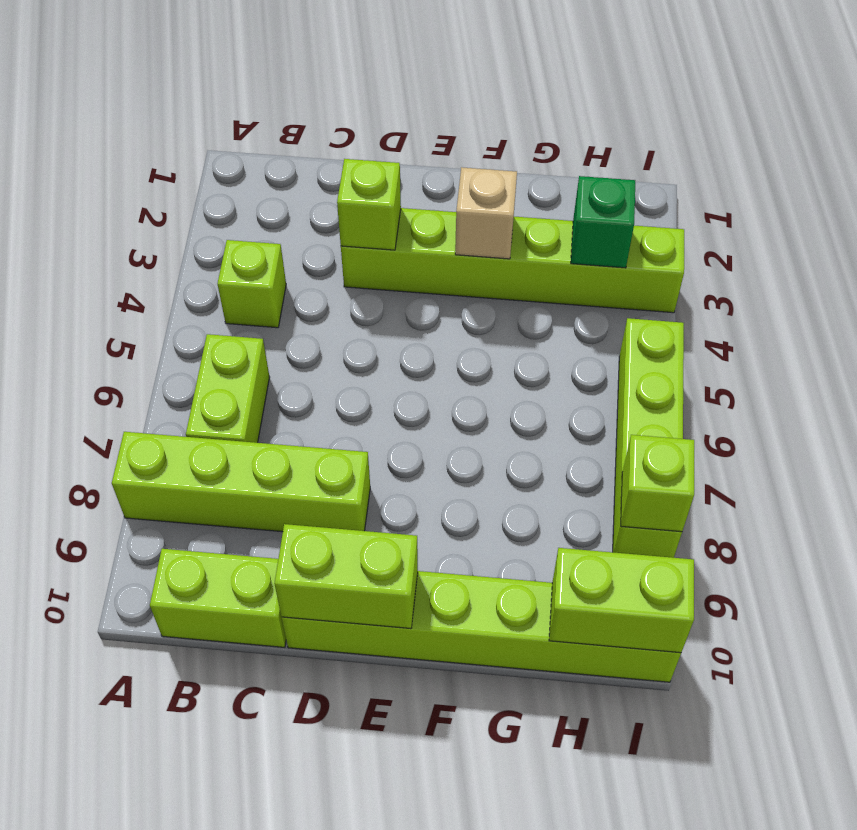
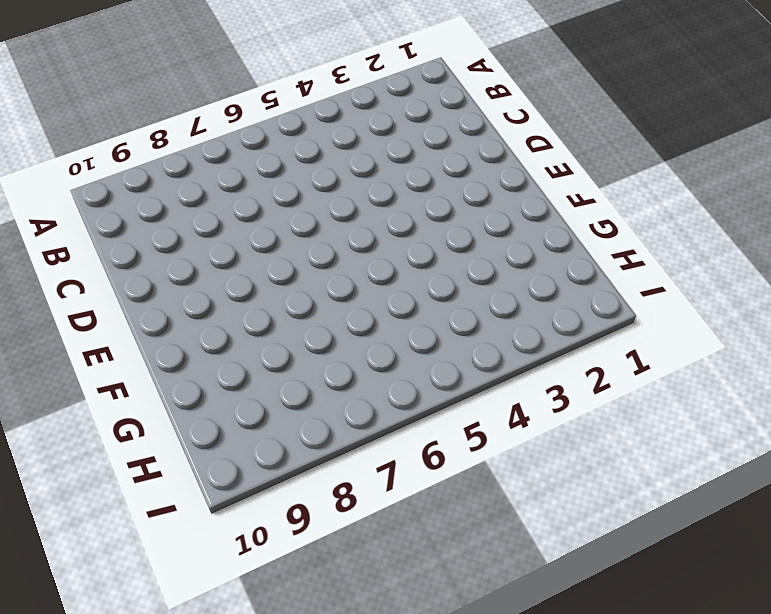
none -> lime 1x4 brick [112,432,370,532]
none -> lime 1x1 brick [217,240,286,328]
none -> lime 1x2 brick [186,334,270,443]

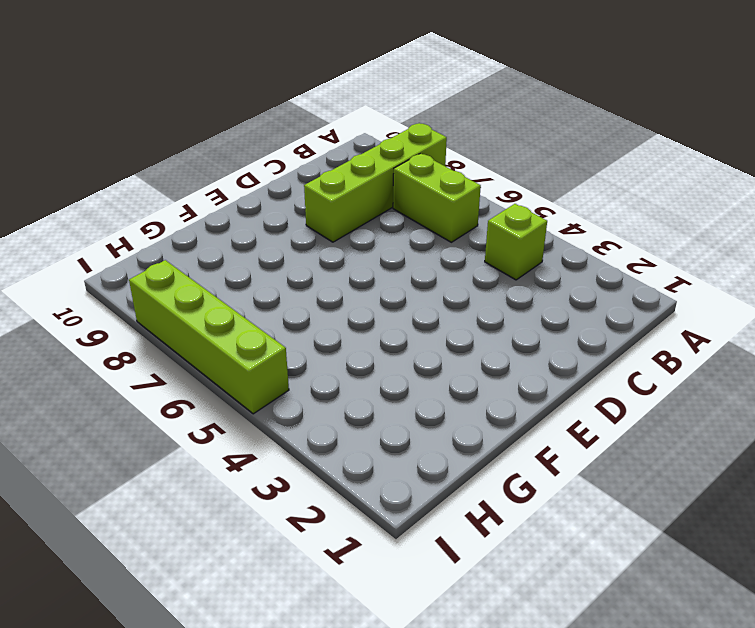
none -> lime 1x2 brick [150,549,286,647]
none -> lime 1x6 brick [341,208,684,313]
none -> lime 1x6 brick [282,571,681,682]

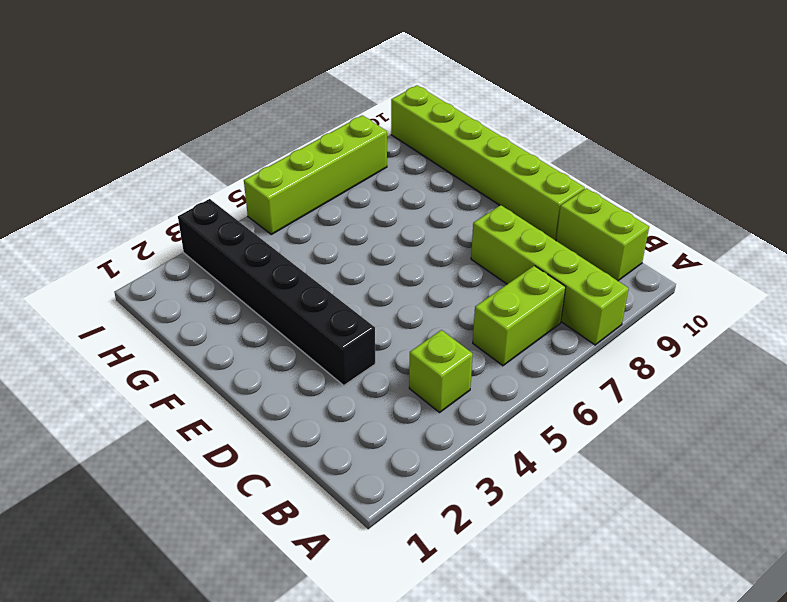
black 1x6 brick [178,199,375,385] -> lime 1x6 brick [341,208,684,313]
none -> lime 1x1 brick [337,159,401,250]
none -> lime 1x2 brick [274,524,418,629]
none -> tan 1x1 brick [455,167,517,259]

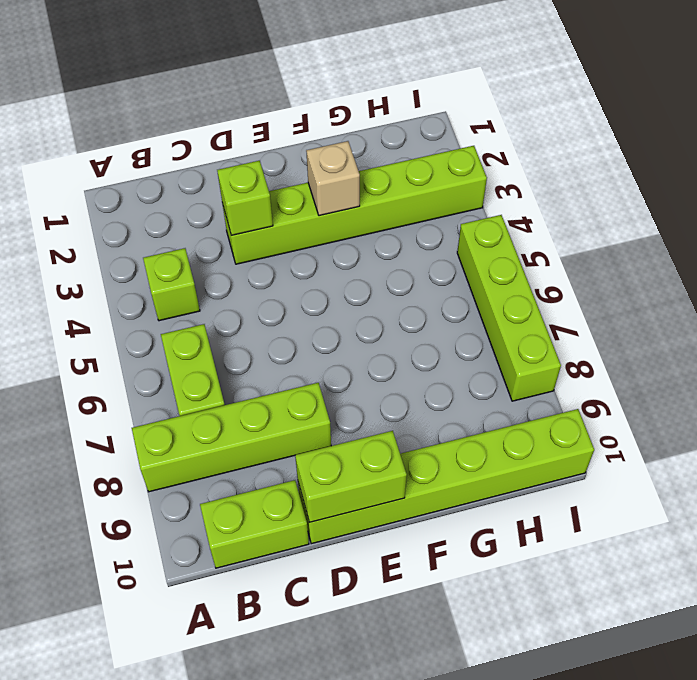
none -> green 1x1 brick [571,176,635,268]
none -> lime 1x2 brick [549,548,694,653]
none -> lime 1x1 brick [621,435,694,532]

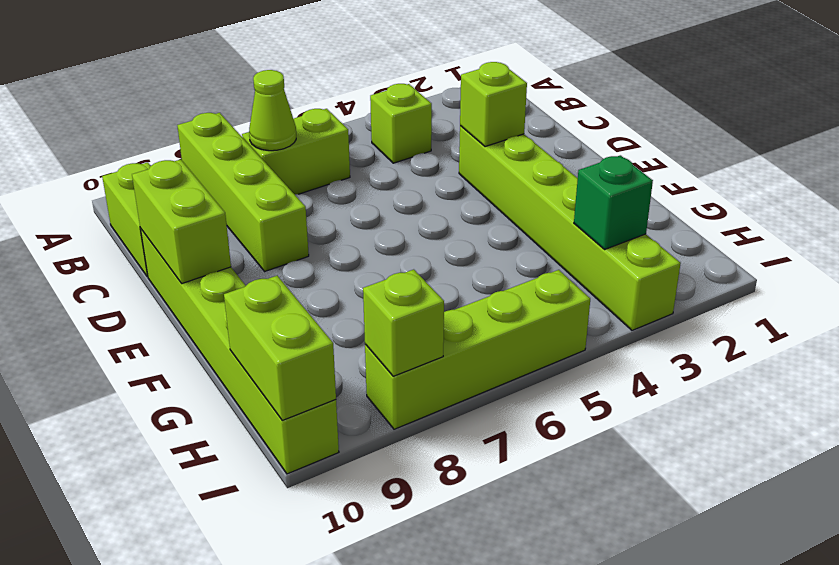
lime 1x1 cone [249,70,296,151] -> none
none -> tan 1x1 brick [455,167,517,259]

